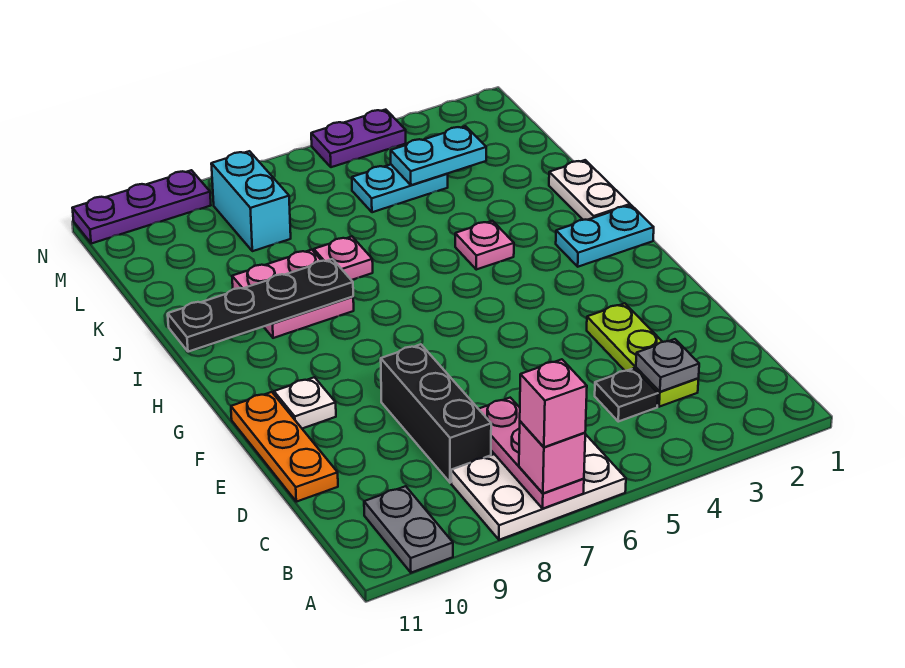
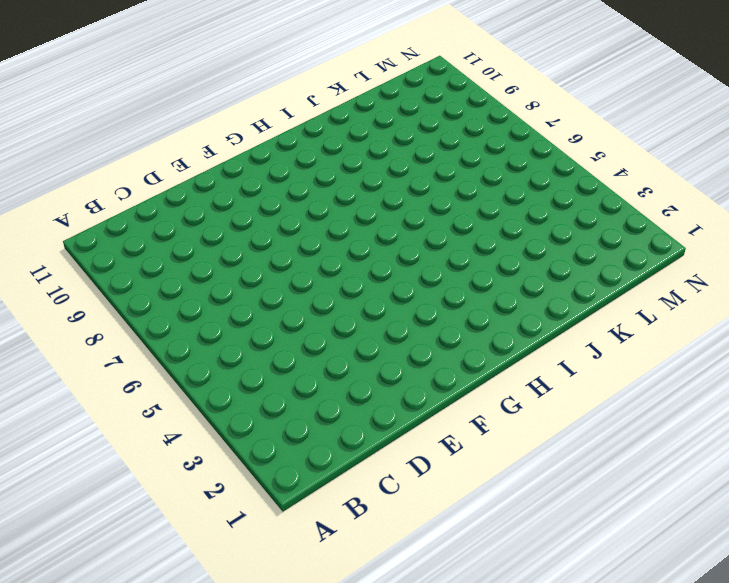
none -> white 2x3 plate [451,434,626,540]
none -> grey 1x2 plate [364,486,453,573]
none -> lime 1x3 plate [587,303,698,407]

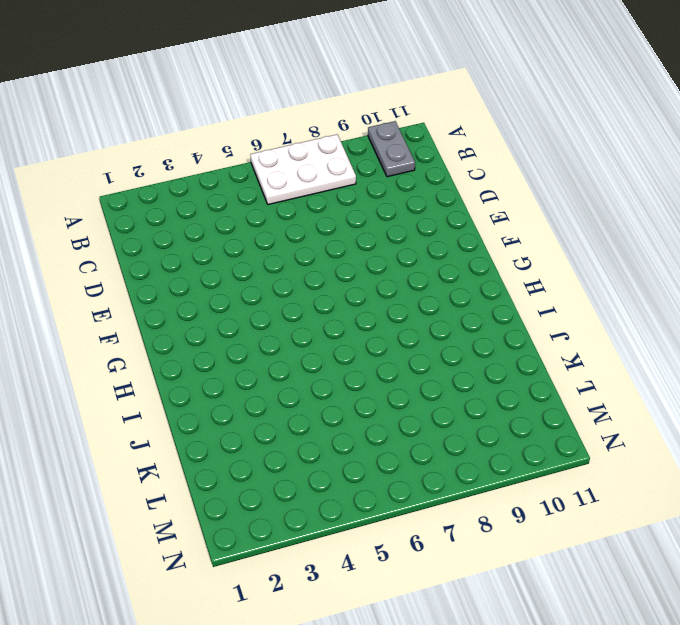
none -> lime 1x3 plate [587,303,698,407]
none -> black 1x1 plate [595,368,658,422]
none -> black 1x3 brick [381,344,491,483]

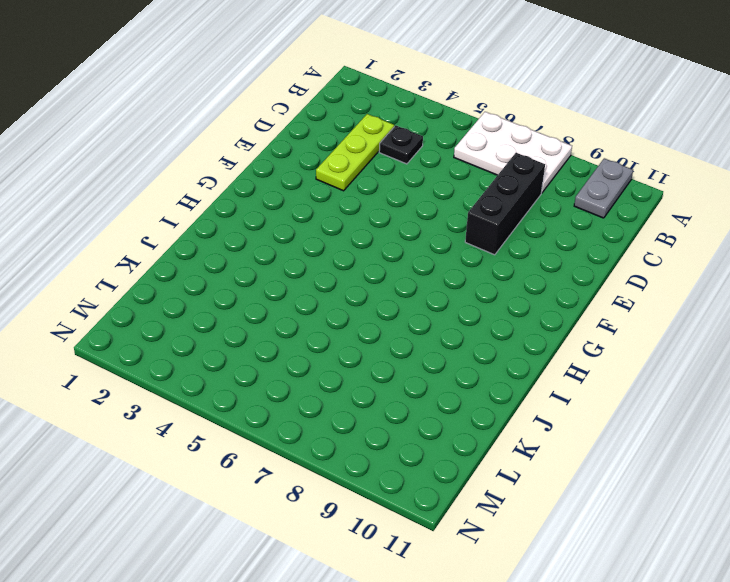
none -> orange 1x3 plate [231,392,338,502]
none -> white 1x1 plate [274,377,336,429]
none -> cyan 1x2 plate [556,205,654,267]

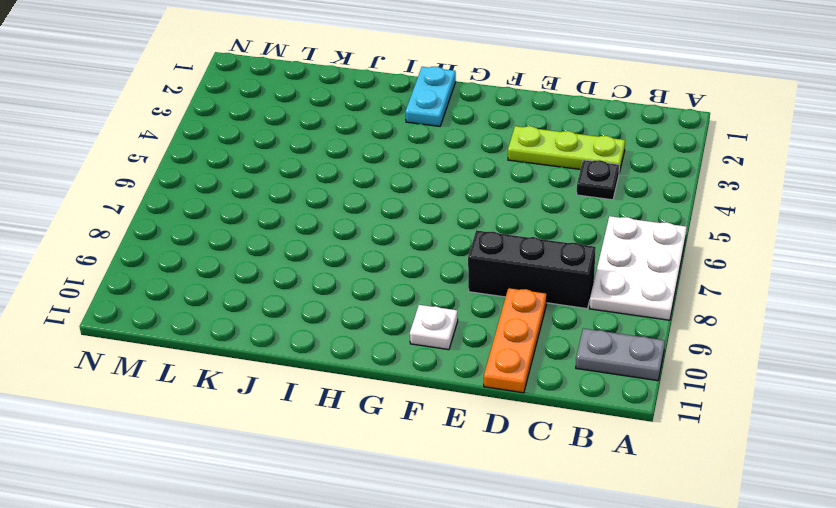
orange 1x3 plate [484,288,547,393] -> orange 1x3 plate turned to [231,392,338,502]
none -> white 1x2 plate [549,160,630,220]
none -> pink 1x1 plate [455,221,514,270]
none -> pink 2x2 plate [232,250,354,338]

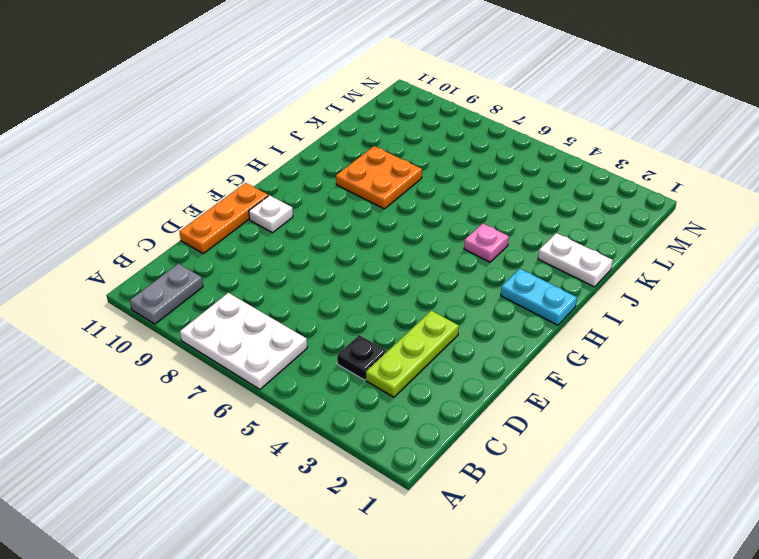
orange 2x2 plate [336,146,422,209] -> pink 2x2 plate [232,250,354,338]
white 1x2 plate [538,233,613,287] -> white 1x2 plate turned to [549,160,630,220]
none -> black 1x3 brick [381,344,491,483]
none -> pink 1x1 plate [314,237,373,280]
none -> cyan 1x2 plate [352,165,448,212]

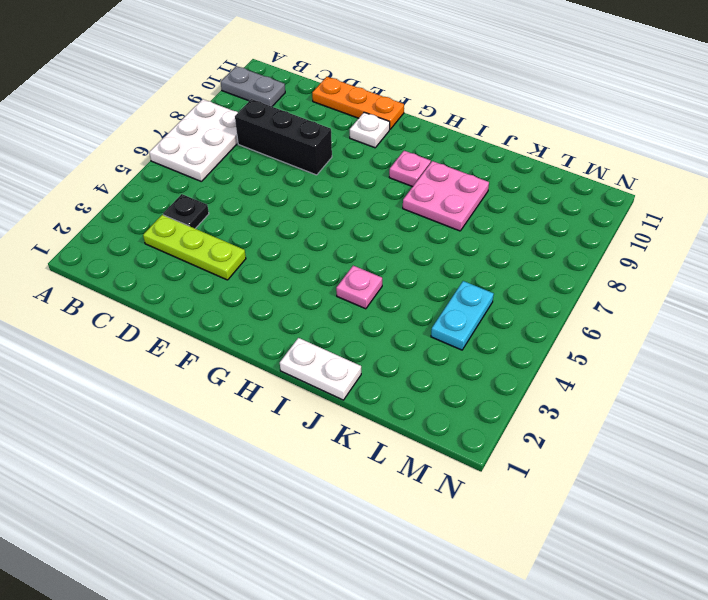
pink 1x1 plate [389,151,431,187] -> pink 1x1 plate moved to [314,237,373,280]
none -> cyan 1x2 plate [556,205,654,267]
none -> cyan 1x2 brick [211,151,291,251]
none -> purple 1x2 plate [311,110,406,167]

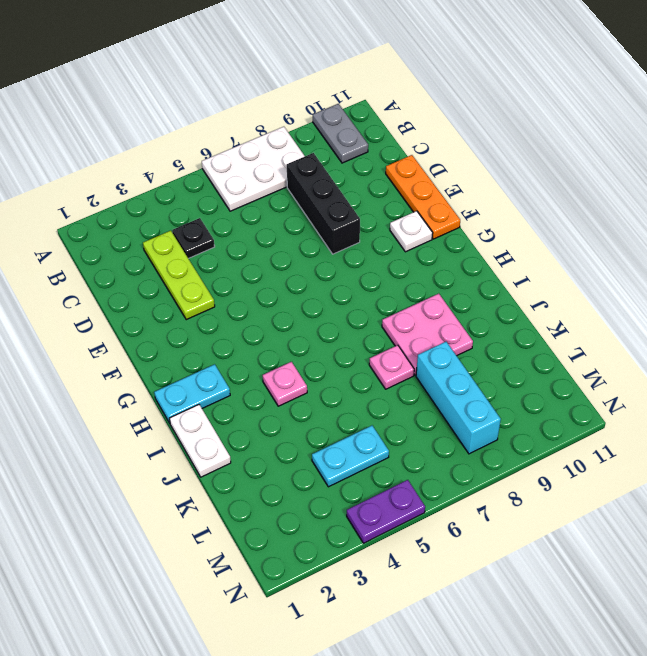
cyan 1x3 brick [416,342,501,454] -> cyan 1x2 brick [211,151,291,251]
none -> purple 1x3 plate [72,170,211,244]
none -> pink 1x3 plate [479,398,584,508]
none -> grey 1x1 plate [636,339,699,392]

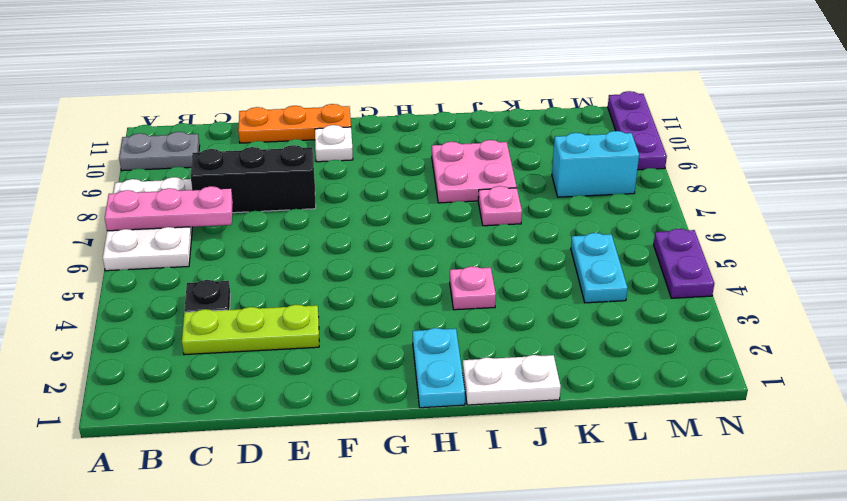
none -> grey 1x1 plate [636,339,699,392]
none -> black 1x4 plate [168,259,353,352]
none -> cyan 1x2 plate [391,126,486,185]

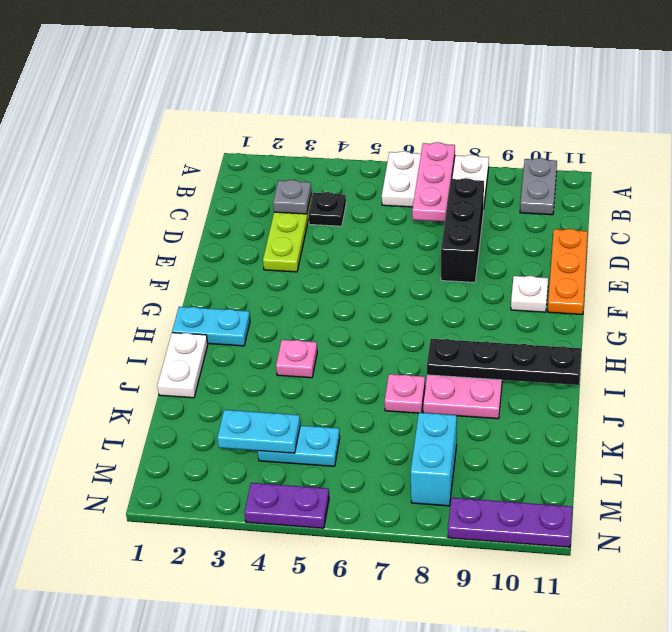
none -> pink 1x1 brick [519,421,585,493]
none -> pink 1x1 brick [520,359,587,447]

